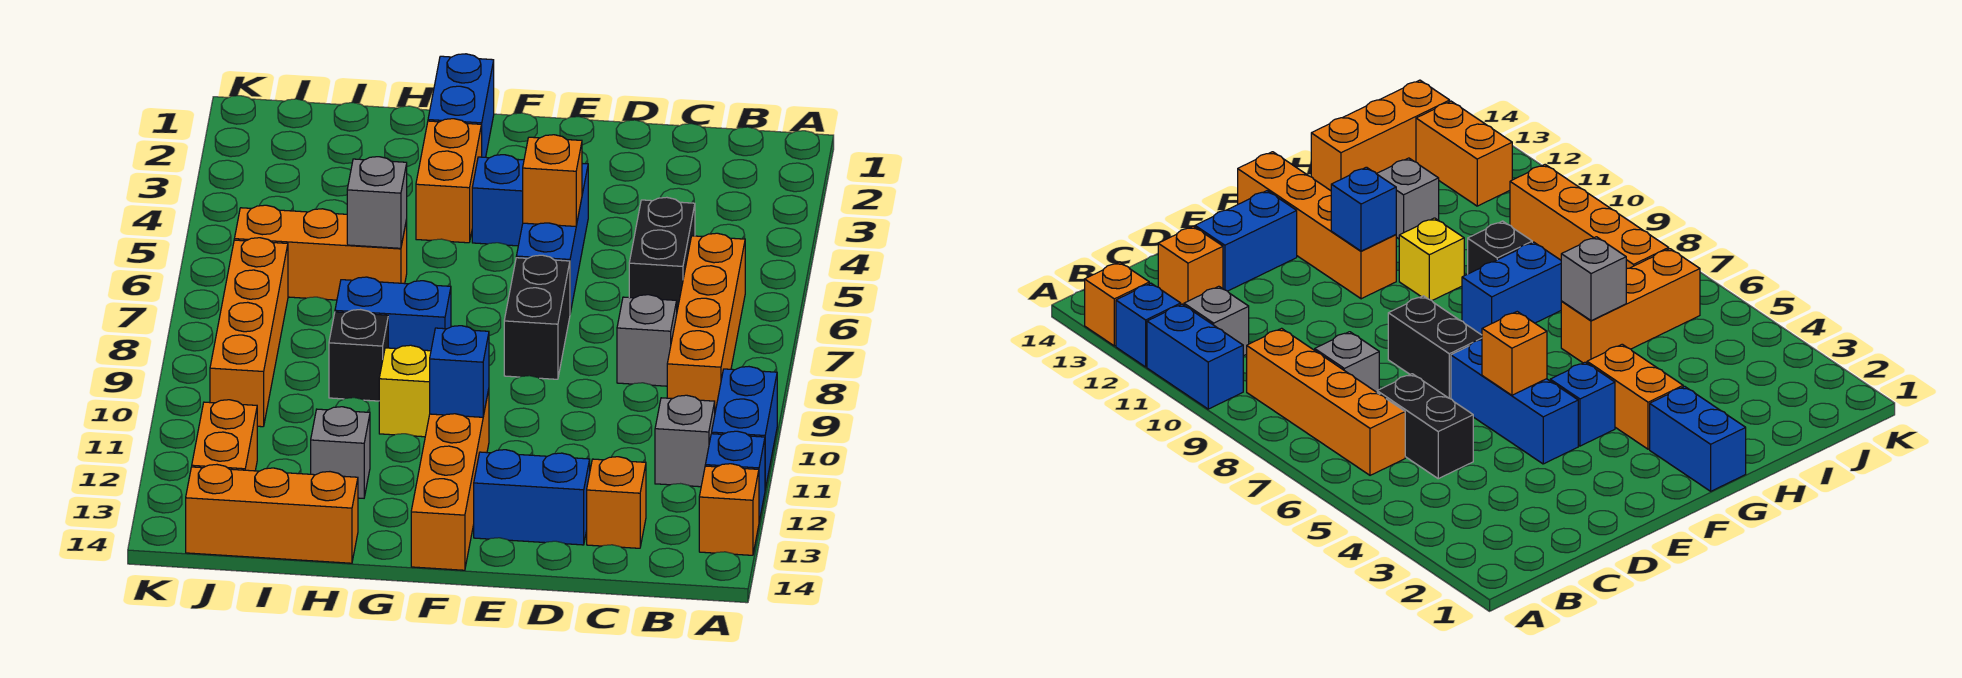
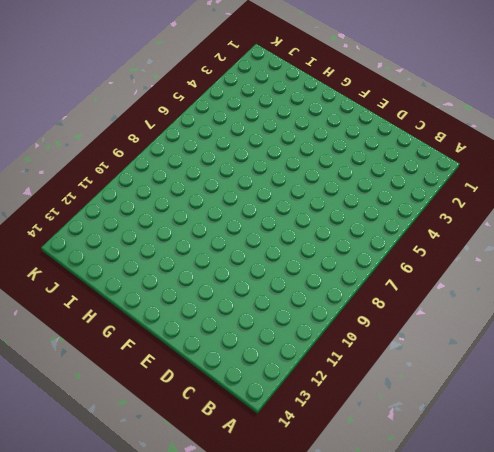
none -> blue 1x2 brick [712,367,777,489]
none -> blue 1x1 brick [705,431,765,521]
none -> orange 1x1 brick [699,464,759,555]

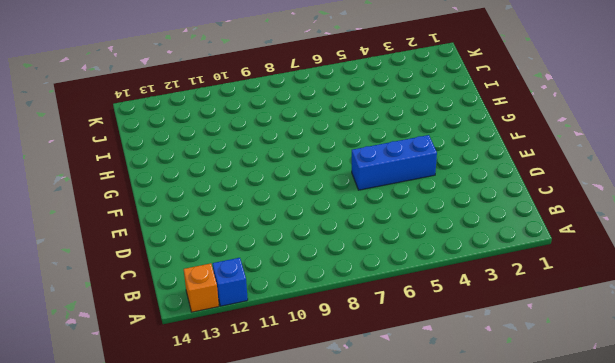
none -> blue 1x2 brick [712,367,777,489]
none -> orange 1x4 brick [667,233,745,411]
none -> grey 1x1 brick [655,395,715,487]

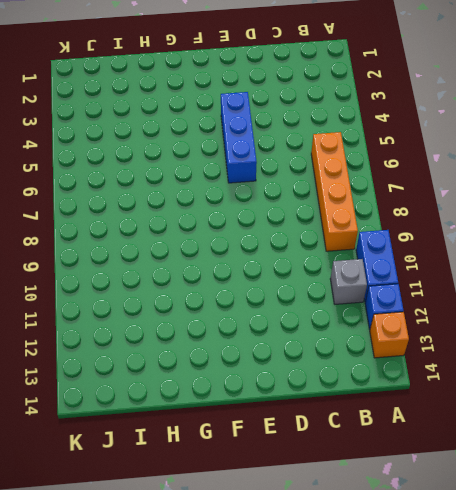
none -> black 1x2 brick [629,197,695,310]
none -> grey 1x1 brick [617,295,677,386]
none -> orange 1x1 brick [587,457,646,548]

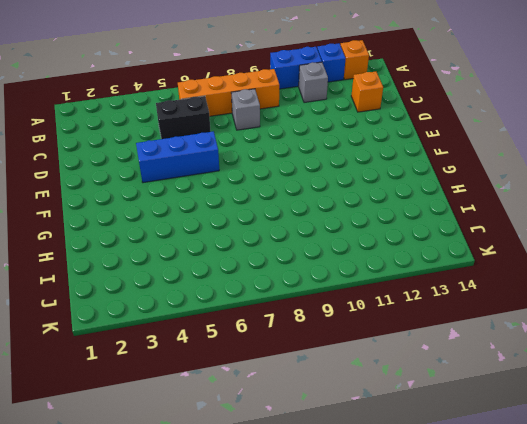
none -> blue 1x2 brick [474,450,590,545]
none -> black 1x2 brick [504,255,570,379]
none -> blue 1x1 brick [472,155,524,246]

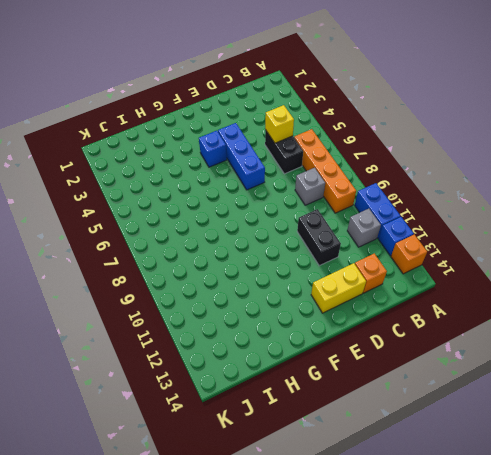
yellow 1x1 brick [265,105,294,143] -> yellow 1x1 brick moved to [379,345,431,437]
black 1x2 brick [297,209,341,266] -> black 1x2 brick moved to [504,255,570,379]
yellow 1x2 brick [311,263,366,313] -> blue 1x2 brick [474,450,590,545]
none -> orange 1x4 brick [411,390,489,570]
none -> blue 1x2 brick [428,54,494,157]
none -> orange 1x2 brick [416,119,482,243]

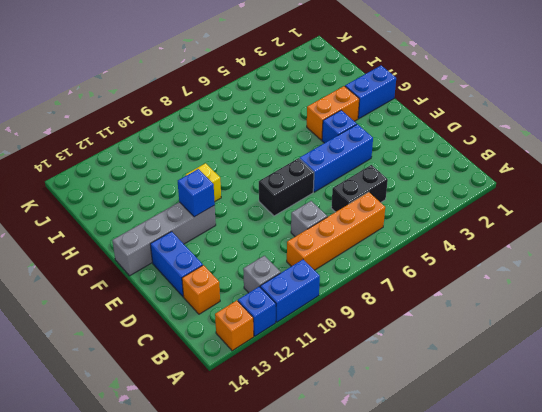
grey 1x4 brick [112,202,216,276] -> orange 1x4 brick [411,390,489,570]
none -> blue 1x2 brick [335,277,451,351]
none -> orange 1x3 brick [234,205,407,300]
none -> black 1x1 brick [329,310,388,401]

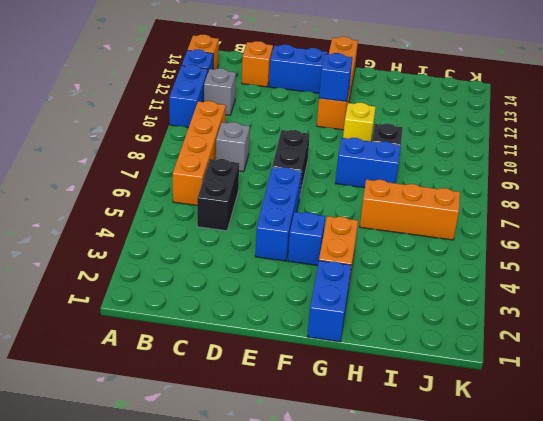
none -> grey 1x1 brick [311,407,370,498]
none -> orange 1x3 brick [186,465,358,563]
none -> orange 1x4 brick [210,238,288,427]

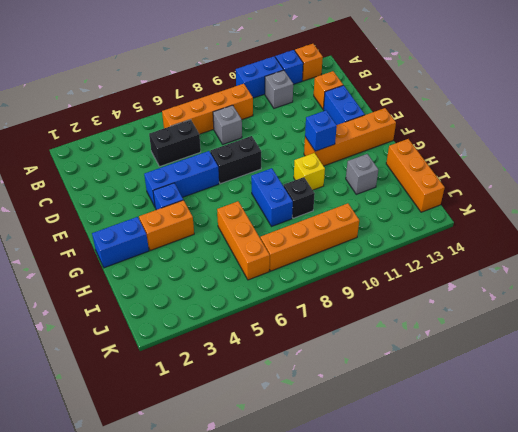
none -> orange 1x2 brick [192,400,257,471]
none -> orange 1x1 brick [523,135,582,226]
none -> grey 1x1 brick [347,157,407,248]

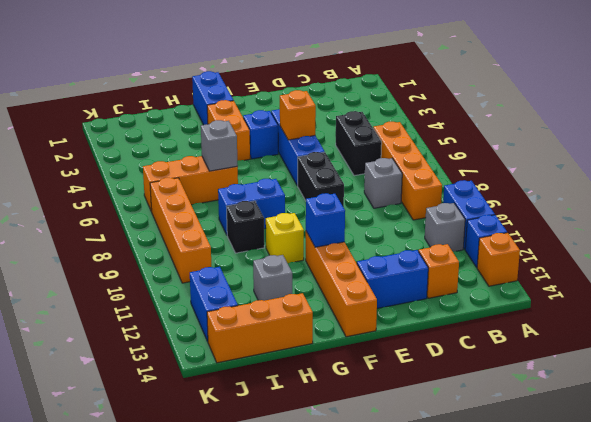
blue 1x2 brick [190,267,238,341] -> orange 1x2 brick [192,400,257,471]

